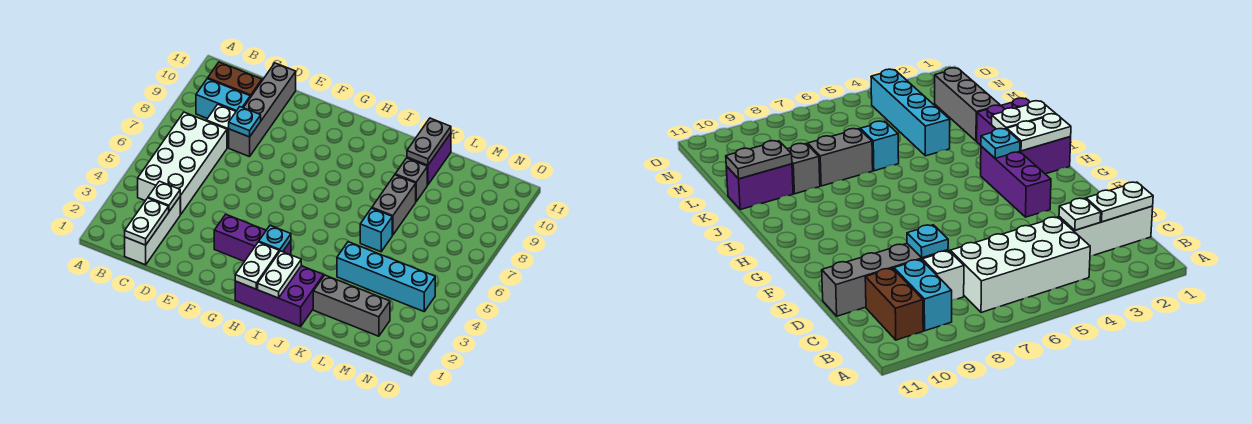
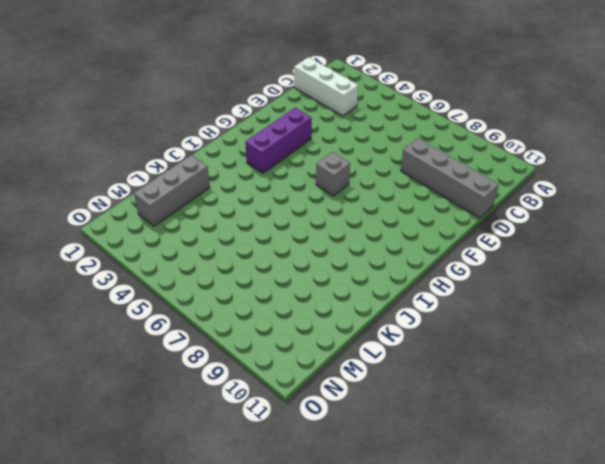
grey 1x1 brick [316,152,350,196] -> grey 1x1 brick moved to [395,158,427,201]
none -> white 2x4 brick [138,112,227,214]
none -> cyan 1x2 brick [196,79,250,118]
none -> brown 1x2 brick [208,62,262,97]

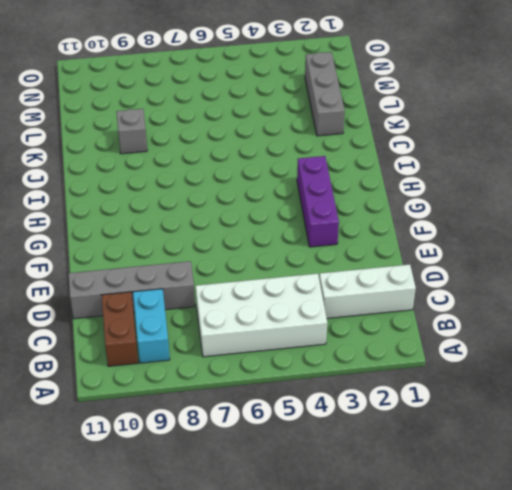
none -> white 1x1 brick [206,104,236,148]
none -> purple 2x3 brick [235,266,324,326]
none -> cyan 1x4 brick [337,242,435,311]

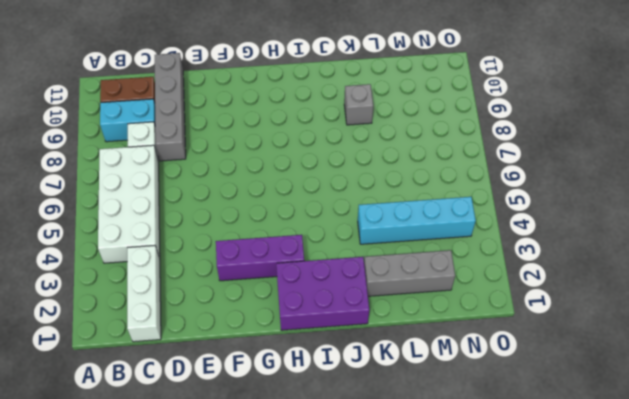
none -> cyan 1x1 brick [360,208,392,252]
none -> grey 1x2 brick [372,175,416,235]
none -> purple 1x2 brick [407,133,451,185]

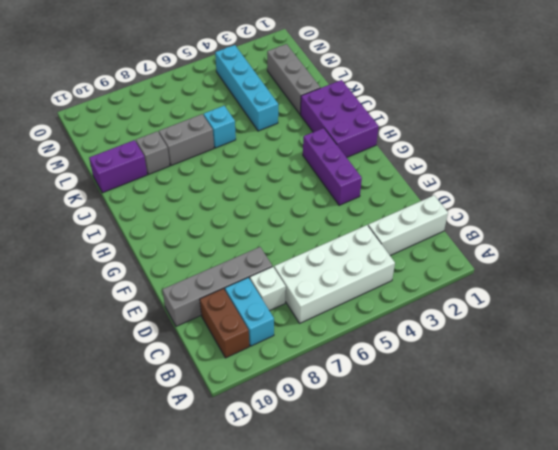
none -> white 1x2 plate [125,198,169,245]
none -> white 1x1 plate [148,181,181,211]
none -> cyan 1x1 plate [229,107,261,137]

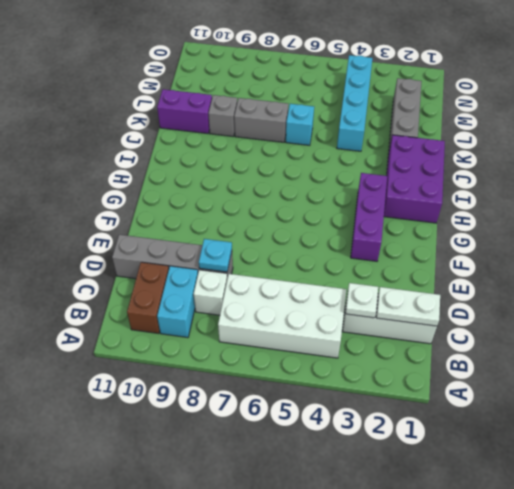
none -> white 1x2 plate [235,242,279,289]
none -> cyan 1x1 plate [259,226,291,252]
none -> white 1x2 plate [258,251,301,298]

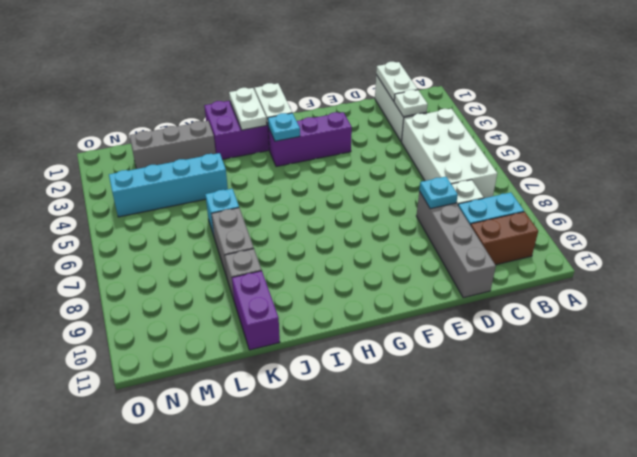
none -> grey 1x2 plate [407,118,451,165]

